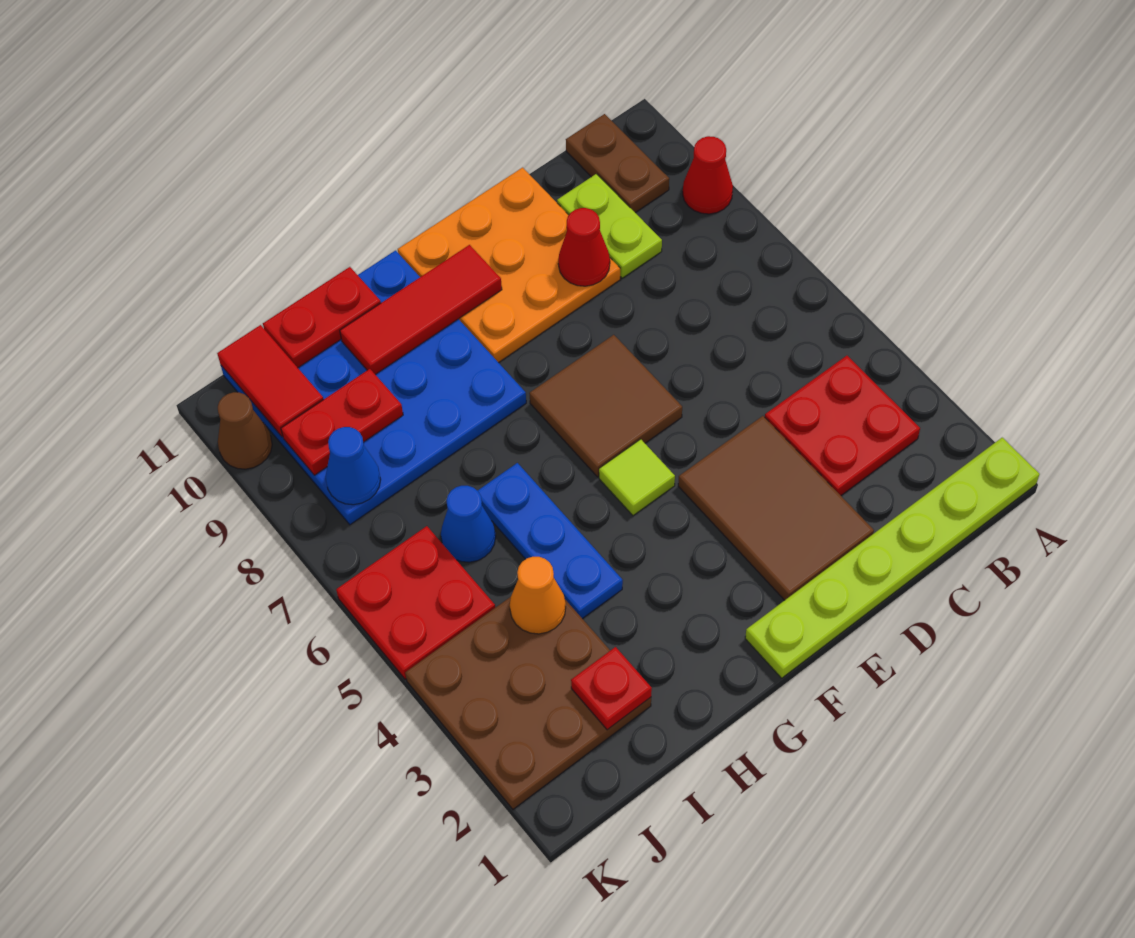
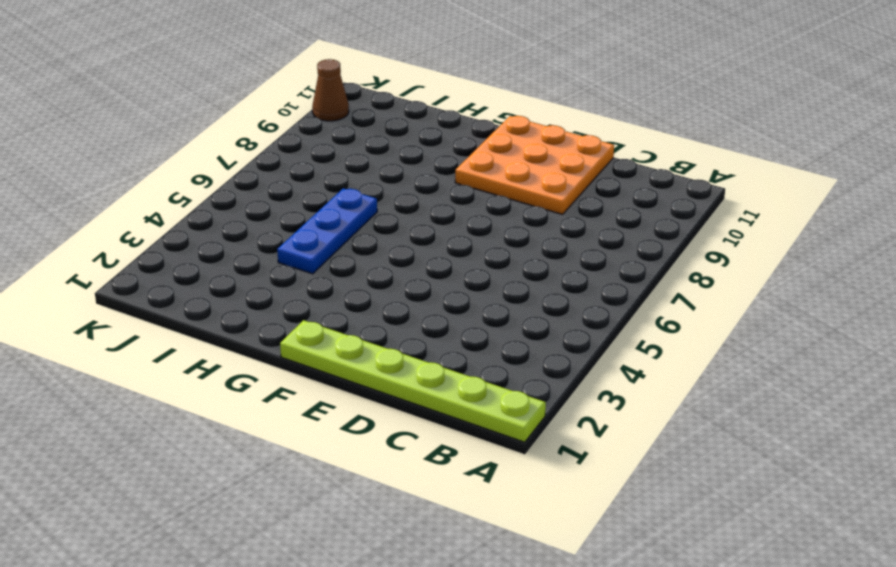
none -> red 1x1 cone [683,136,733,214]
none -> red 2x2 plate [765,356,920,495]
none -> brown 1x2 plate [566,114,669,213]

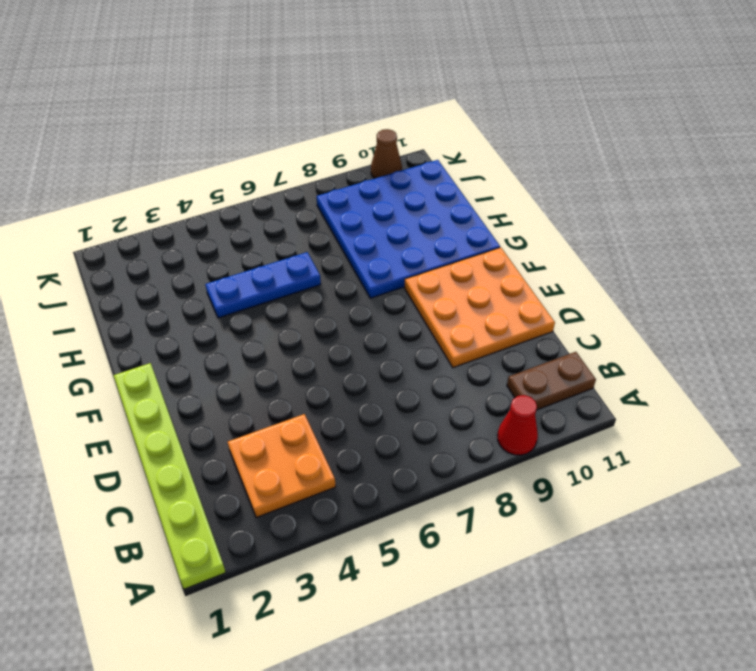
orange 2x2 plate [228,414,336,518] -> red 2x2 plate [765,356,920,495]
none -> lime 1x2 plate [557,174,662,278]
none -> brown 2x3 tile [678,416,874,600]
none -> brown 2x2 tile [529,335,682,477]

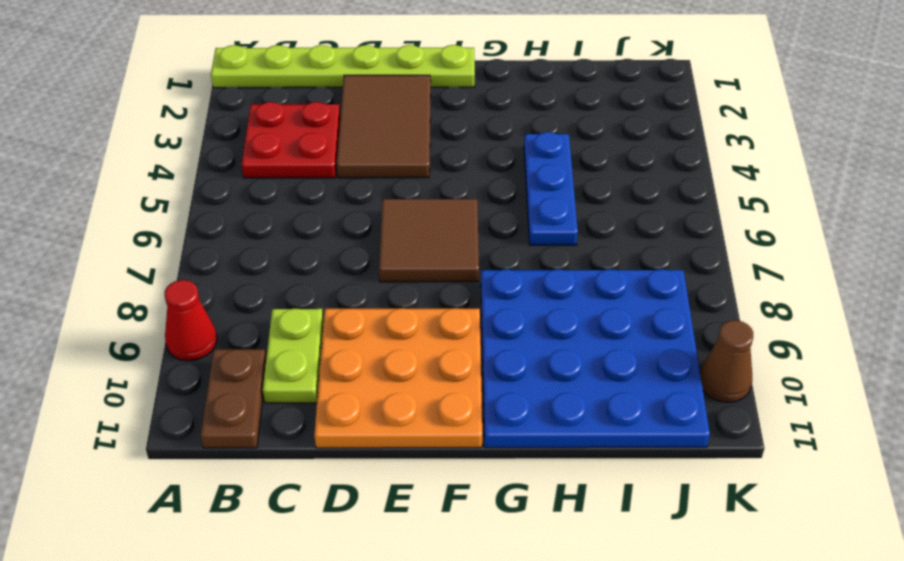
none -> lime 1x1 tile [599,439,675,516]
none -> brown 3x3 plate [405,597,651,809]
none -> blue 1x1 cone [441,486,496,562]

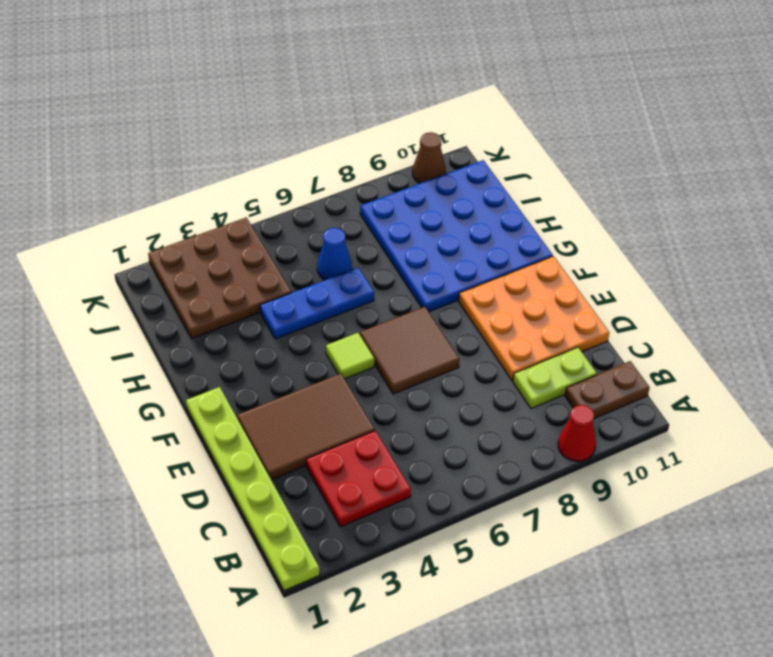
none -> red 2x2 plate [336,526,495,679]
none -> red 1x1 cone [558,208,610,286]
none -> red 1x3 tile [340,245,502,375]

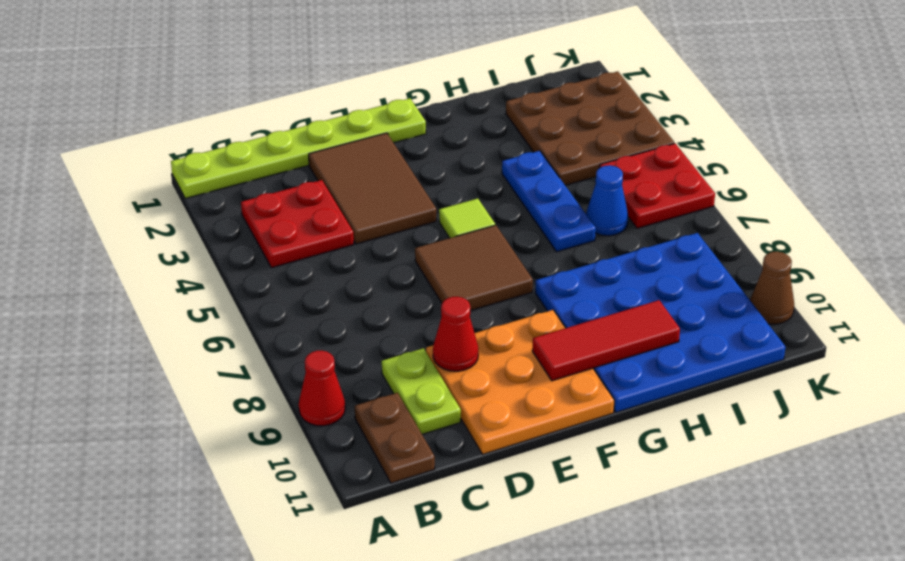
none -> red 1x2 plate [263,267,381,368]
none -> red 1x1 plate [571,647,652,730]
none -> orange 1x1 cone [510,557,566,634]

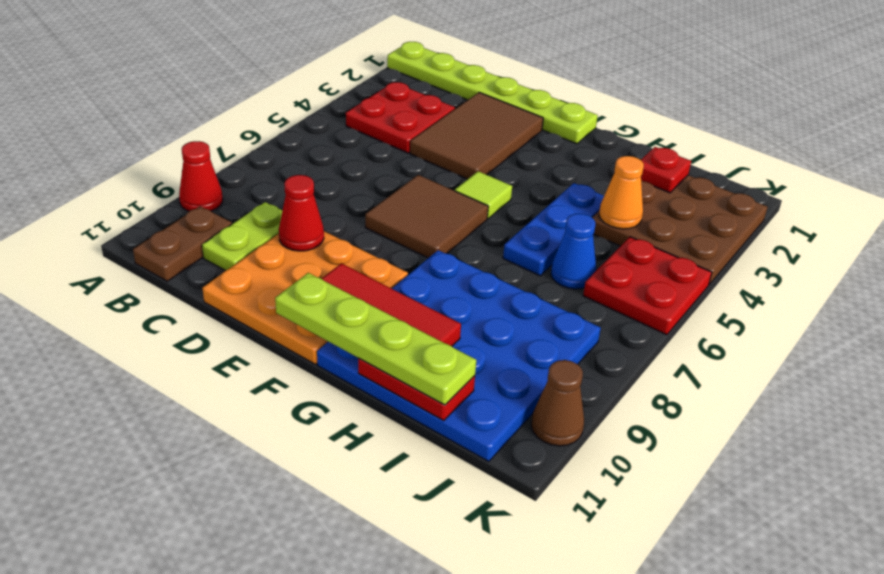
lime 1x4 plate [275,273,476,405] -> none
none -> red 1x2 plate [281,369,403,475]
none -> blue 1x1 cone [325,427,381,505]
none -> red 1x2 tile [217,325,324,437]

